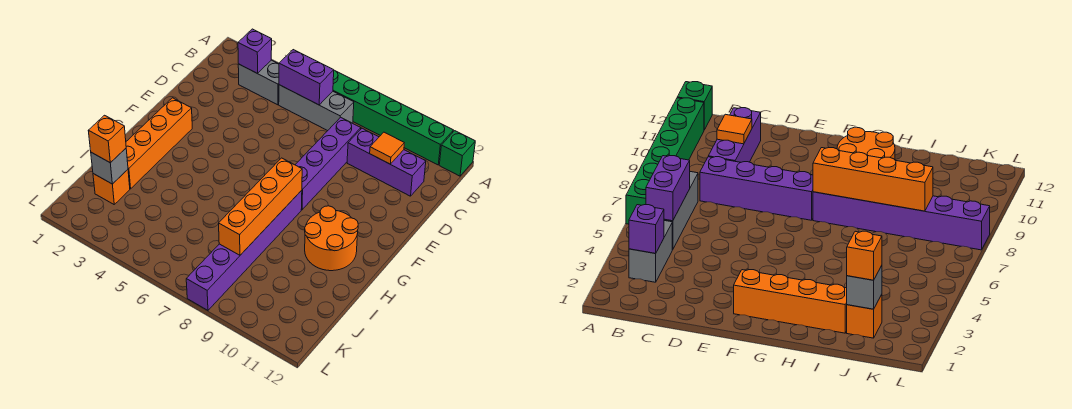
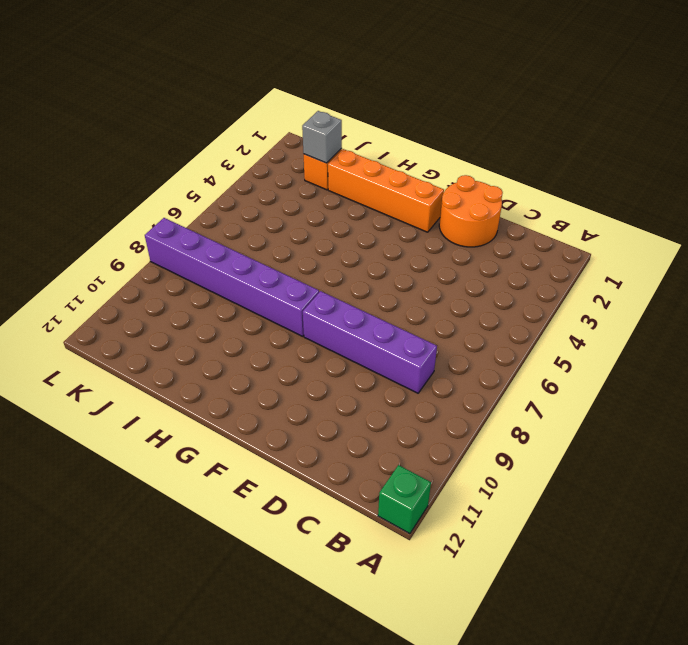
orange 2x2 round brick [439,175,503,247] -> orange 2x2 round brick moved to [305,206,358,271]
none -> green 1x6 brick [333,70,453,165]
none -> grey 1x2 brick [238,60,279,105]
none -> grey 1x3 brick [279,85,354,131]

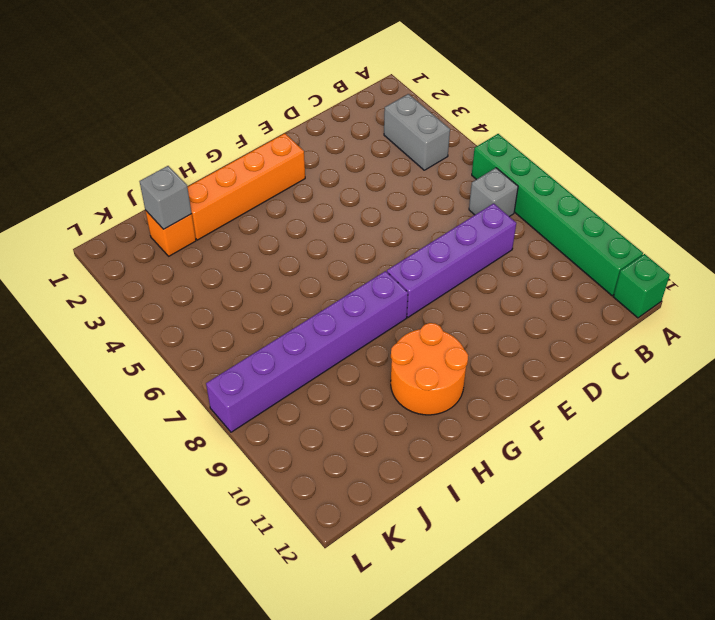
grey 1x1 brick [469,168,518,217] -> grey 1x3 brick [279,85,354,131]
none -> purple 1x3 brick [347,128,426,196]
none -> purple 1x1 brick [238,29,272,74]
none -> purple 1x2 brick [279,50,334,105]

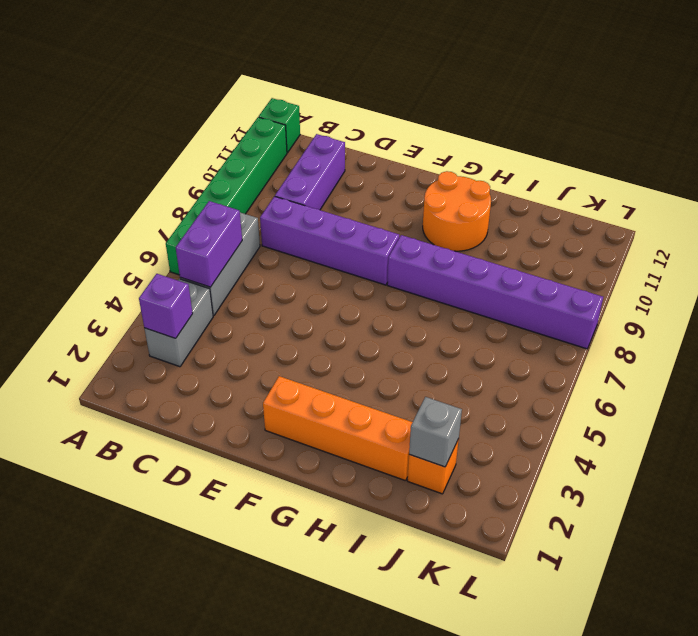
none -> orange 1x1 tile [370,132,404,164]
none -> orange 1x4 brick [219,158,302,255]
none -> orange 1x1 brick [88,115,126,163]

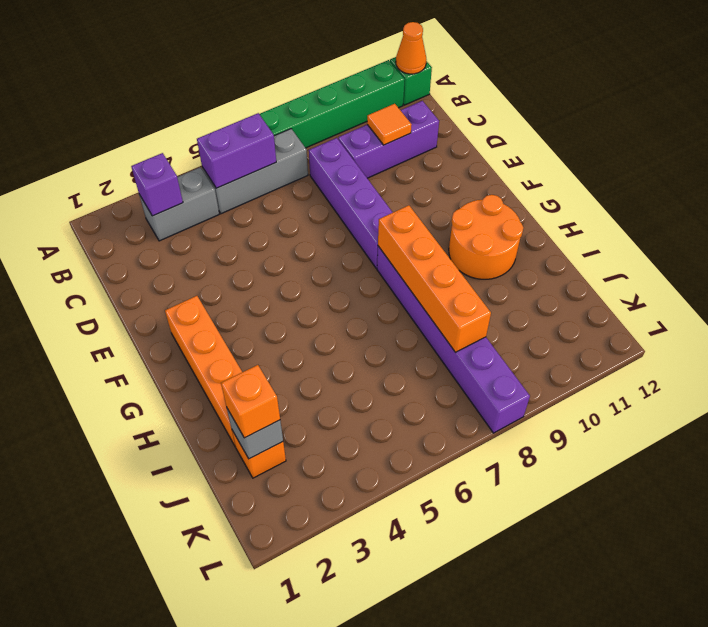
orange 1x1 cone [396,22,426,74] -> none

